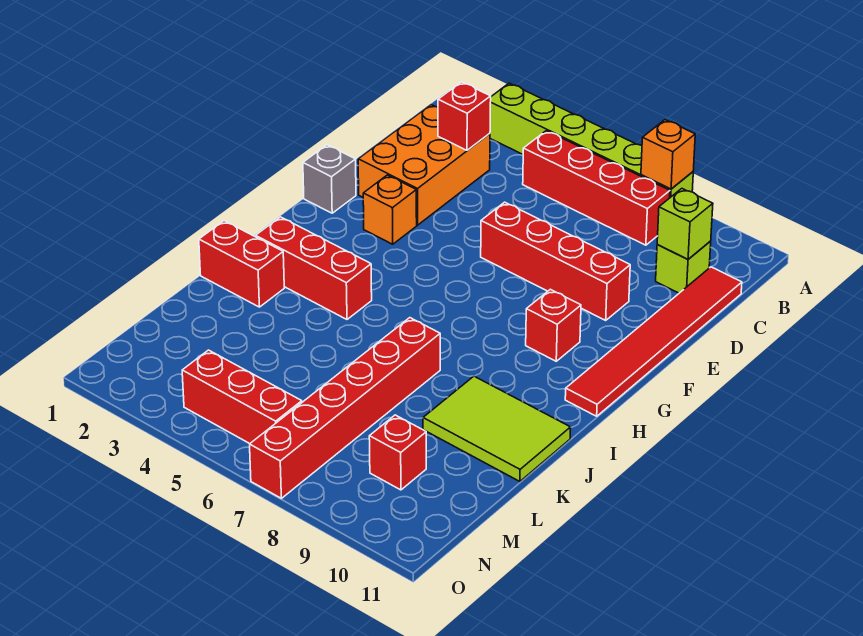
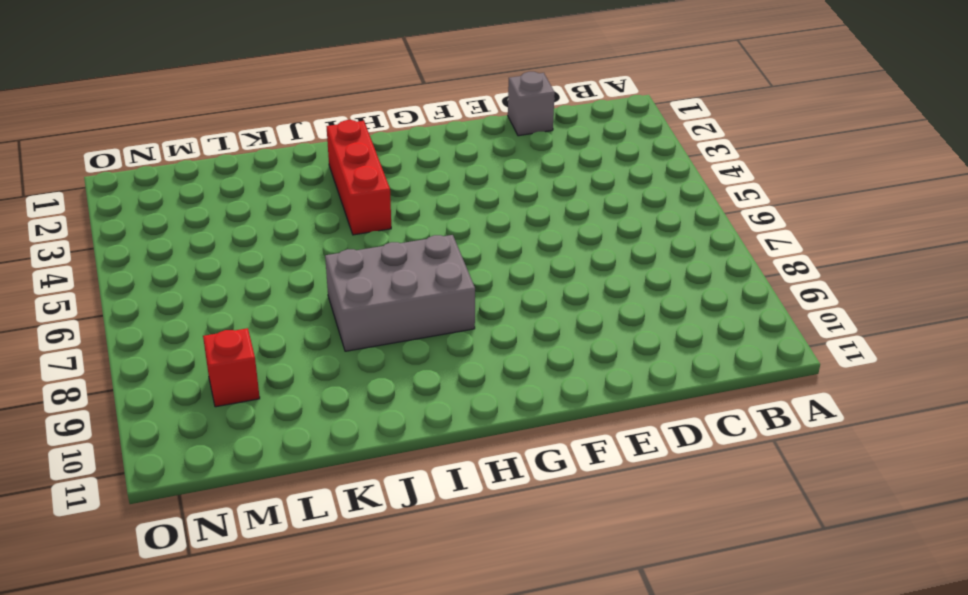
grey 1x1 brick [508,72,555,136] -> grey 1x1 brick moved to [303,145,356,213]
grey 2x3 brick [325,235,475,351] -> red 1x6 brick [250,318,440,498]
none -> lime 1x6 brick [490,83,693,197]
none -> red 1x4 brick [523,131,670,245]
none -> orange 2x3 brick [358,105,490,225]

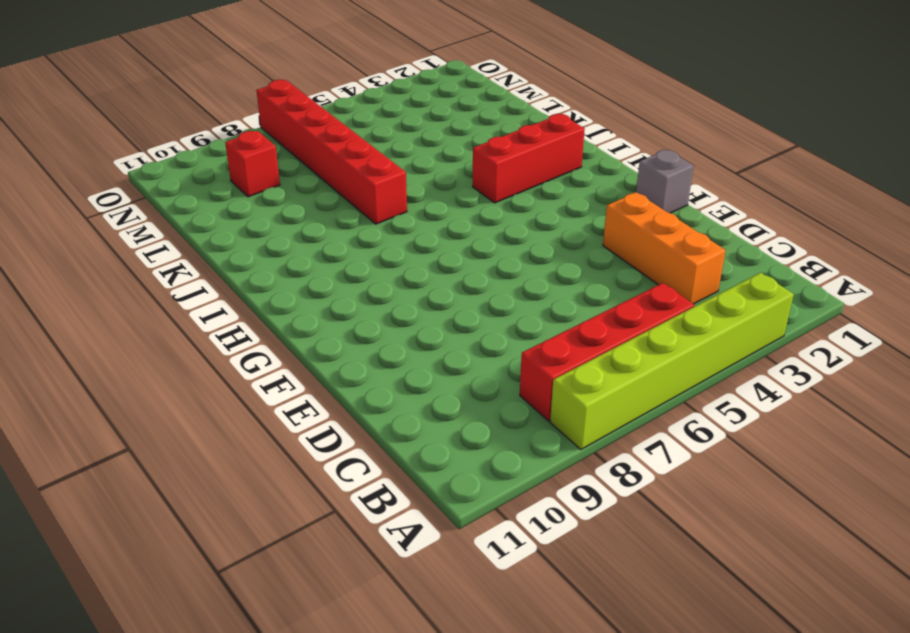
orange 1x3 brick [603,192,726,304] -> orange 2x3 brick [358,105,490,225]
none -> lime 1x1 brick [656,241,711,293]
none -> red 1x6 tile [565,267,742,416]
none -> red 1x4 brick [481,202,630,320]

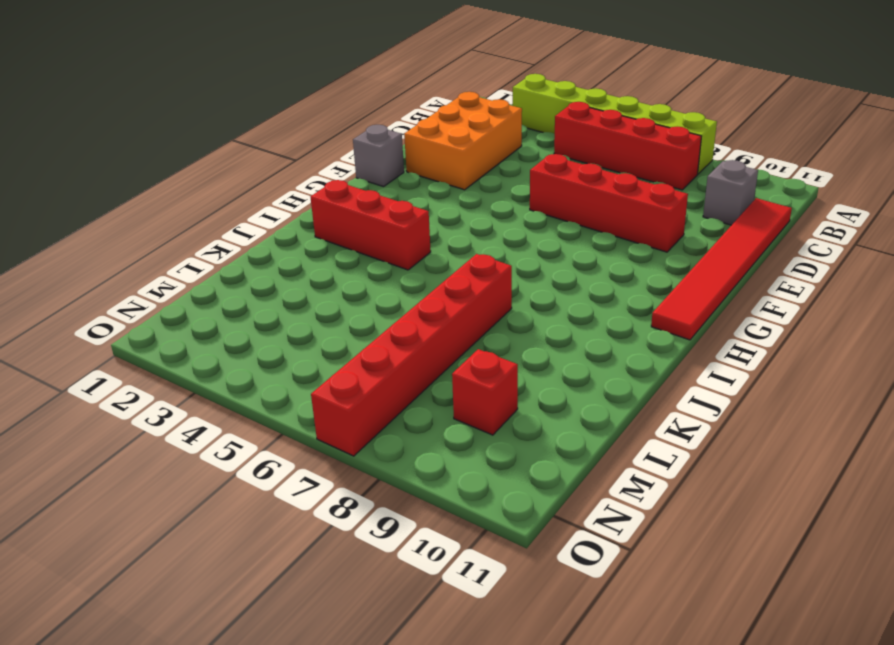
grey 1x1 brick [703,160,758,225] -> lime 1x1 brick [656,241,711,293]
none -> orange 1x1 brick [363,175,417,244]
none -> red 1x1 brick [526,289,581,361]
none -> red 1x2 brick [199,221,284,307]

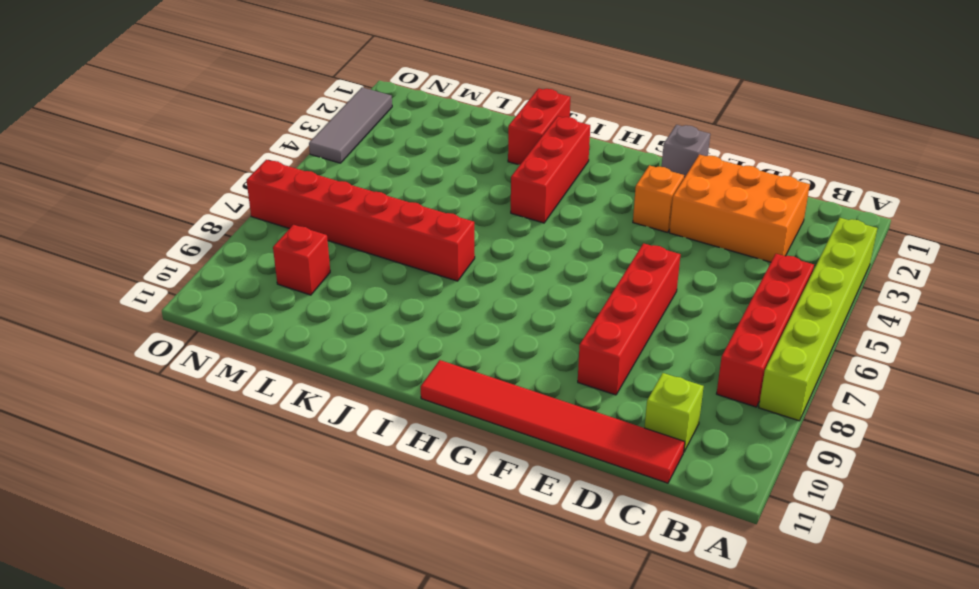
grey 1x3 tile [309,87,392,163] -> none
none -> red 1x1 brick [526,289,581,361]
none -> lime 2x3 tile [423,376,571,481]
none -> red 1x3 brick [182,350,302,444]

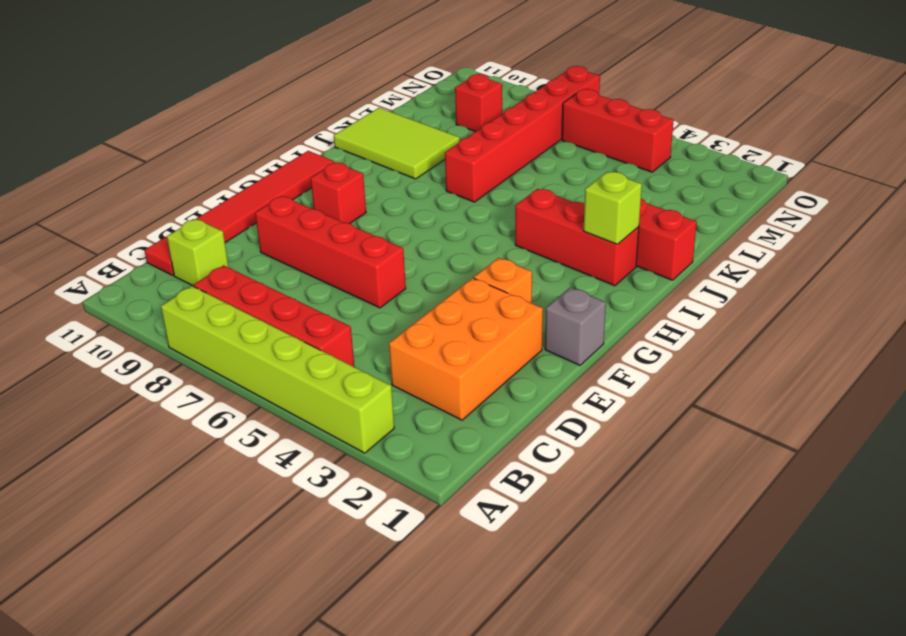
lime 1x1 brick [584,172,642,244] -> lime 1x1 brick moved to [657,189,713,259]
none -> orange 1x1 brick [641,120,695,189]
none -> red 1x1 brick [438,82,491,150]

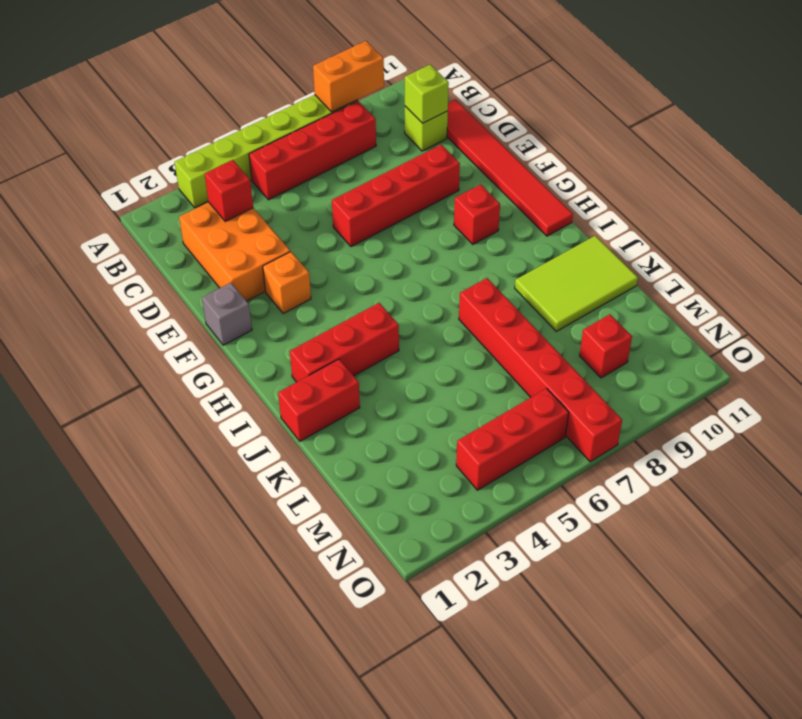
orange 1x2 brick [313,41,384,112] -> orange 1x1 brick [641,120,695,189]

